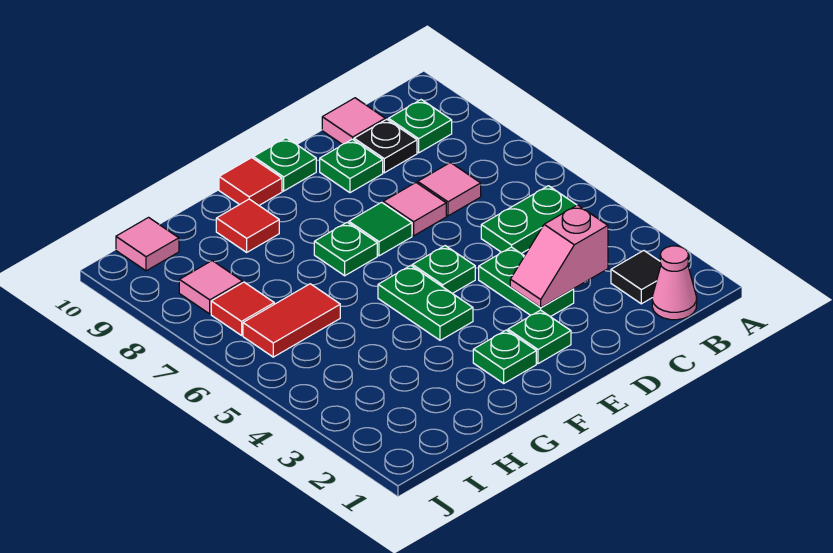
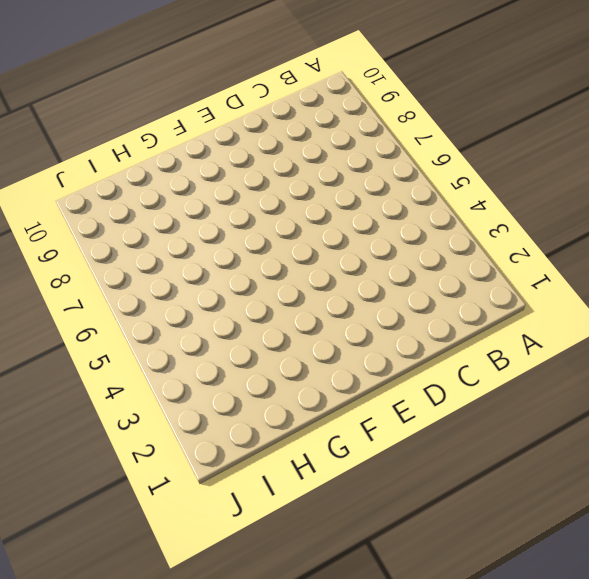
none -> pink 1x1 cone [652,246,697,320]
none -> black 1x1 tile [611,251,661,304]
none -> green 1x2 plate [481,186,577,253]

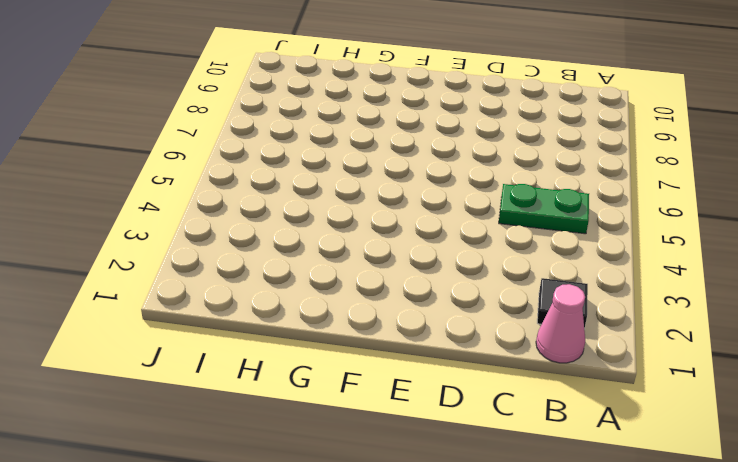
none -> green 1x1 plate [388,100,452,153]
none -> pink 1x1 tile [418,163,481,216]
none -> black 1x1 plate [354,119,417,173]

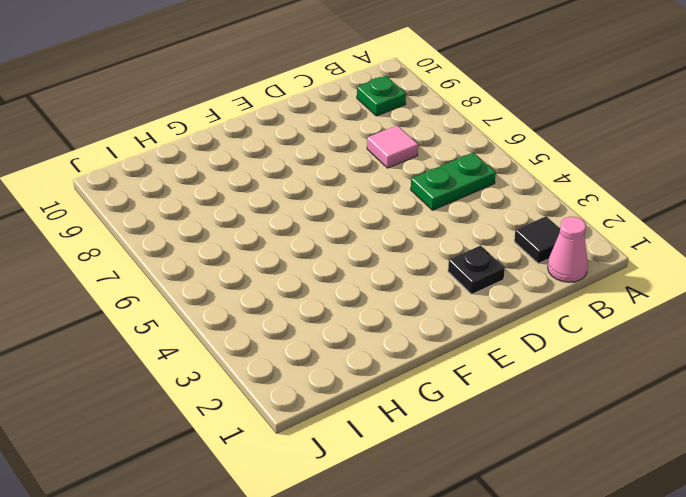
black 1x1 plate [448,245,505,294] -> black 1x1 plate moved to [354,119,417,173]
none -> pink 1x1 tile [322,98,385,144]
none -> green 1x2 plate [479,247,574,317]
none -> pink 1x1 tile [383,183,446,236]

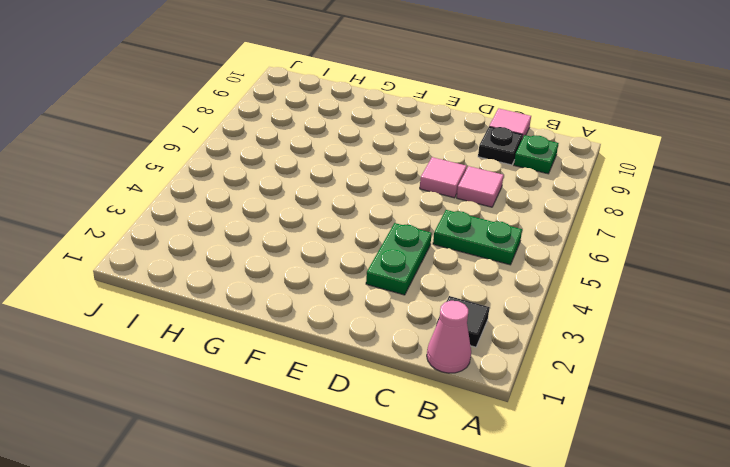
none -> green 1x1 plate [320,139,383,193]
none -> green 1x1 plate [508,310,571,364]
none -> green 1x1 plate [412,246,475,293]

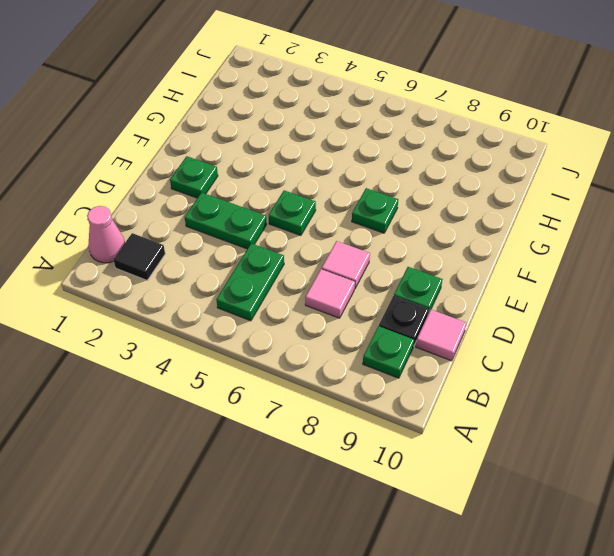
none -> green 1x1 tile [349,202,412,256]
none -> green 1x1 plate [253,138,316,191]
none -> green 1x1 plate [473,330,536,383]

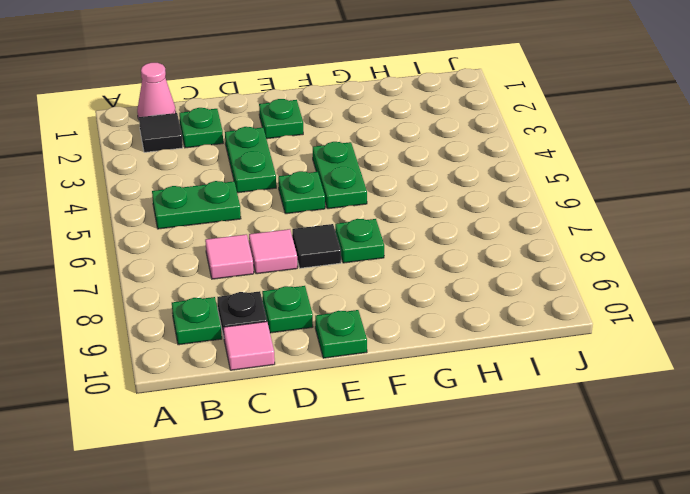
green 1x1 plate [179,108,223,148] -> green 1x1 plate moved to [473,330,536,383]
black 1x1 tile [292,224,341,268] -> green 1x1 tile [349,202,412,256]
none -> red 1x1 tile [219,158,282,205]
none -> red 1x1 tile [216,199,279,252]
none -> red 1x2 tile [243,284,340,357]

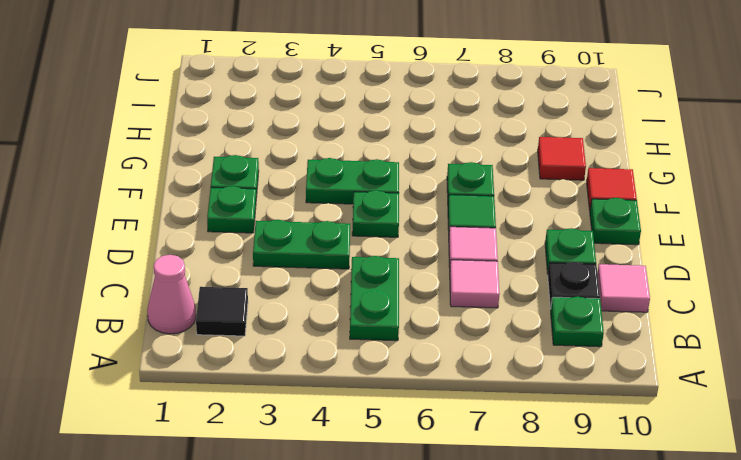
none -> red 1x2 tile [243,284,340,357]
none -> red 1x1 tile [211,282,274,335]
none -> pink 1x1 tile [179,261,242,314]

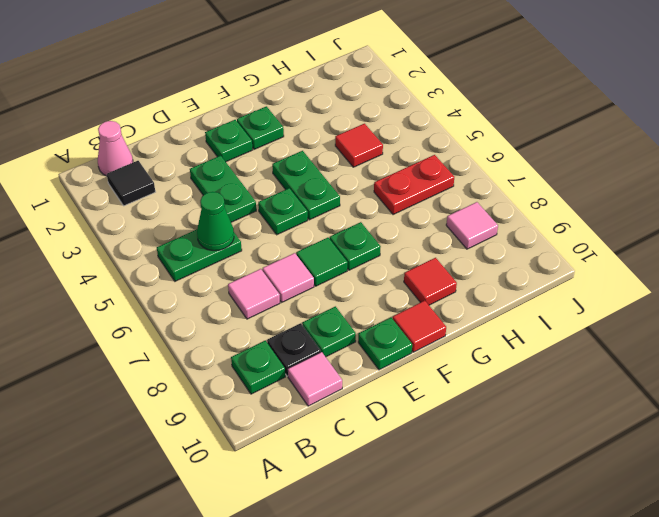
green 1x1 cone [197,192,234,251] -> none
red 1x1 tile [335,124,383,167] -> red 1x1 tile moved to [211,282,274,335]
red 1x2 plate [374,155,454,215] -> red 1x2 tile [243,284,340,357]
none -> pink 1x1 tile [116,217,179,271]
none -> pink 1x2 slope [510,205,608,308]

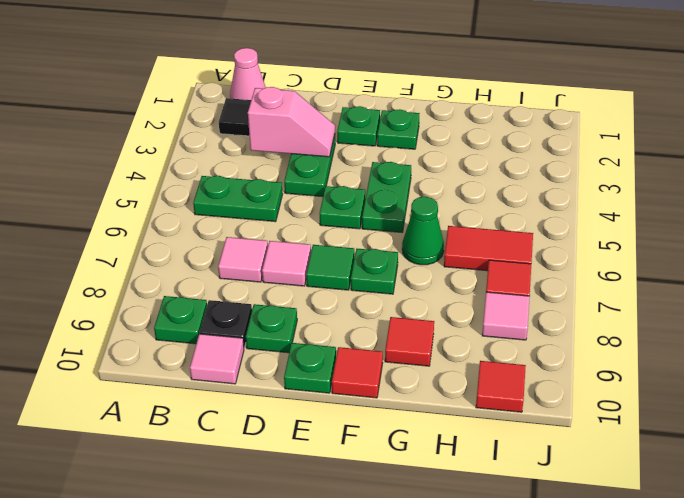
green 1x1 cone [402,197,444,265] -> none
red 1x1 tile [476,361,526,412] -> pink 1x1 tile [116,217,179,271]

